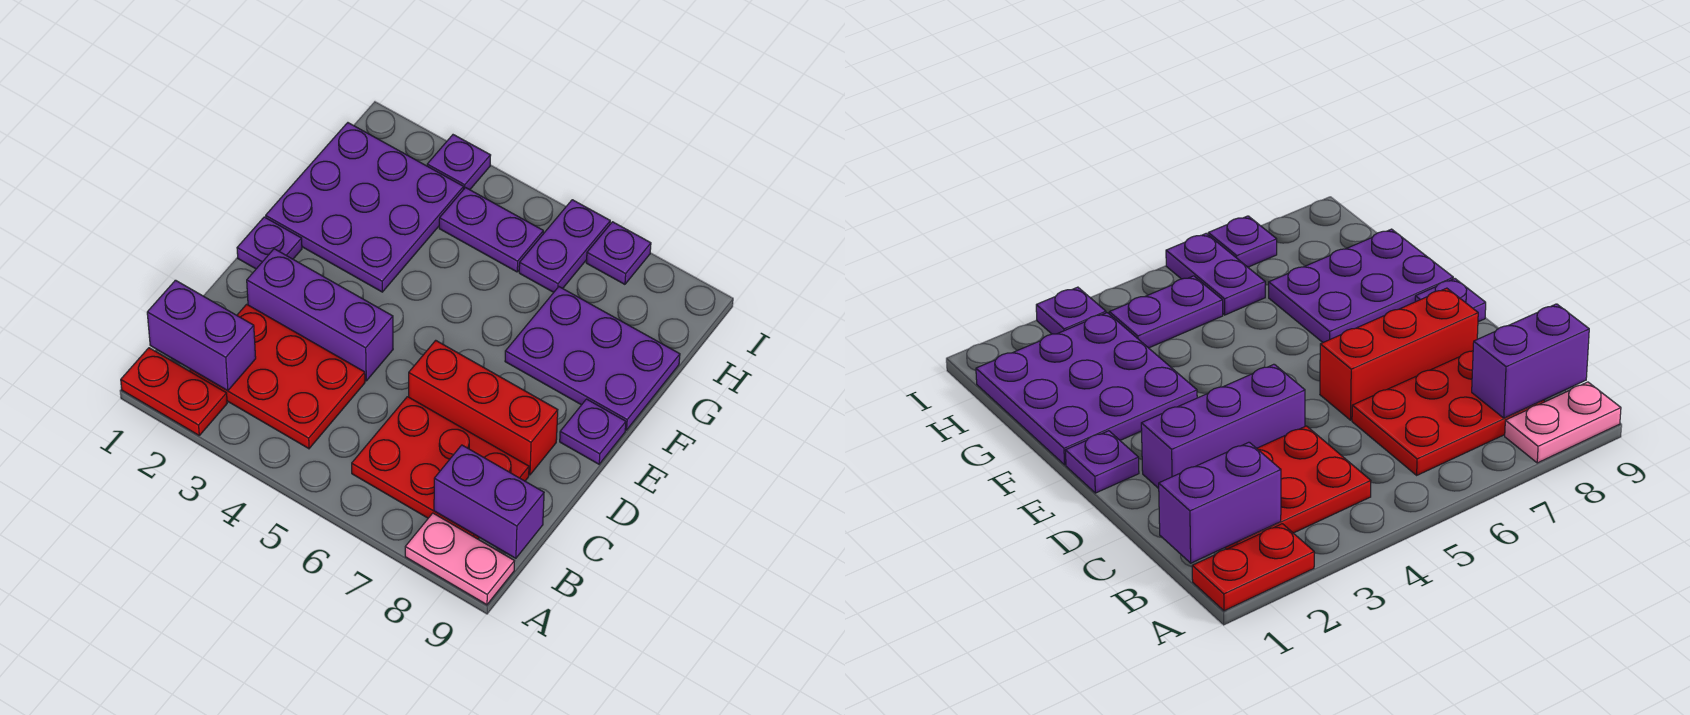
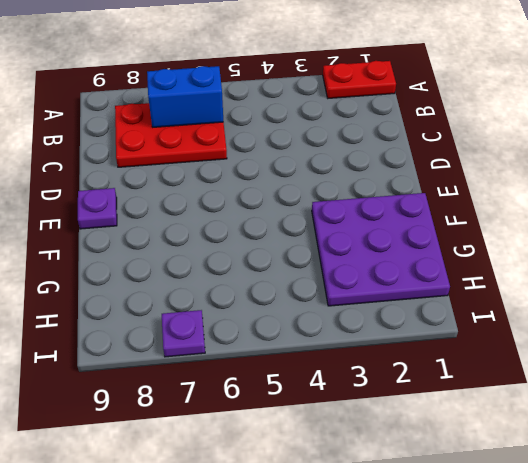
blue 1x2 brick [147,66,223,127] -> none
none -> pink 1x2 plate [405,513,514,605]
none -> red 2x3 plate [190,304,365,449]
none -> purple 1x3 brick [247,249,393,381]

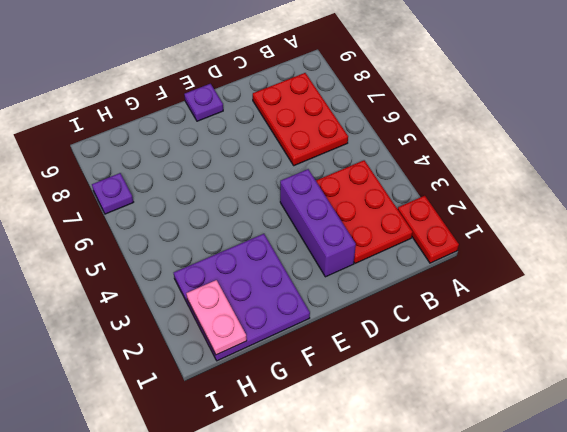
pink 1x2 plate [186,280,247,355] -> pink 1x2 plate moved to [405,513,514,605]
none -> red 1x3 brick [409,340,558,475]
none -> purple 1x1 plate [237,217,302,269]
none -> purple 2x3 plate [505,287,680,430]

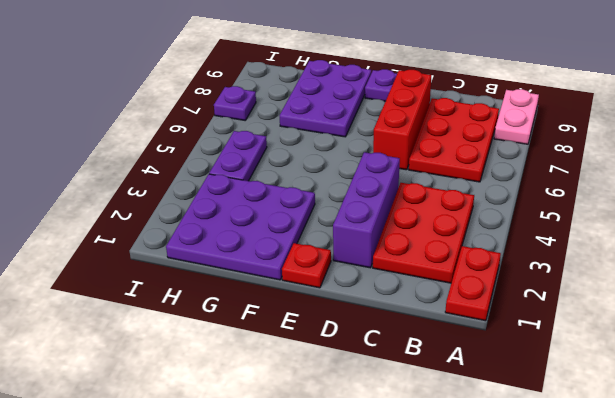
red 1x1 plate [282,243,331,288] -> purple 1x1 plate [237,217,302,269]
none -> purple 1x2 plate [519,200,610,292]
none -> purple 1x1 plate [427,135,491,190]
none -> purple 1x2 brick [147,280,256,391]

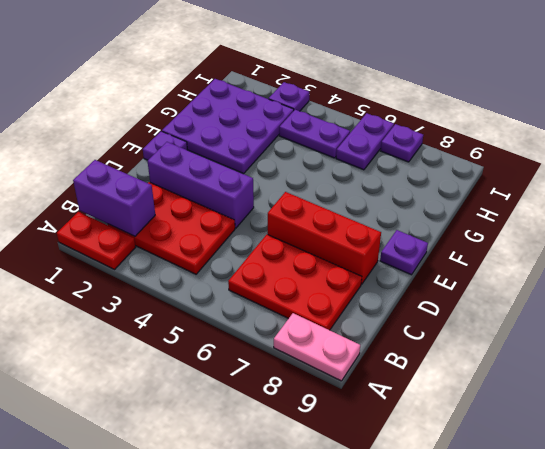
none -> purple 2x3 plate [505,287,680,430]
none -> purple 1x2 brick [434,445,544,558]

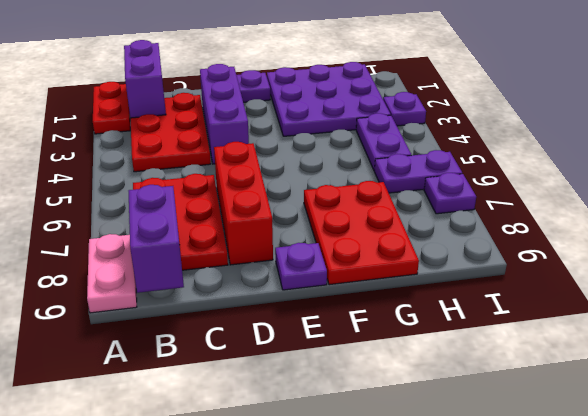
red 2x3 plate [304,181,419,285] -> purple 2x3 plate [505,287,680,430]

